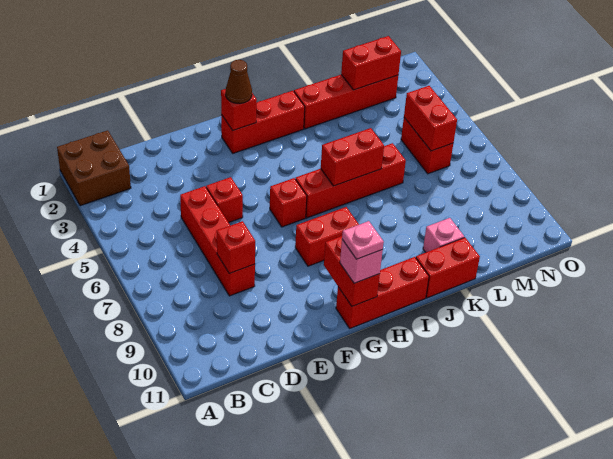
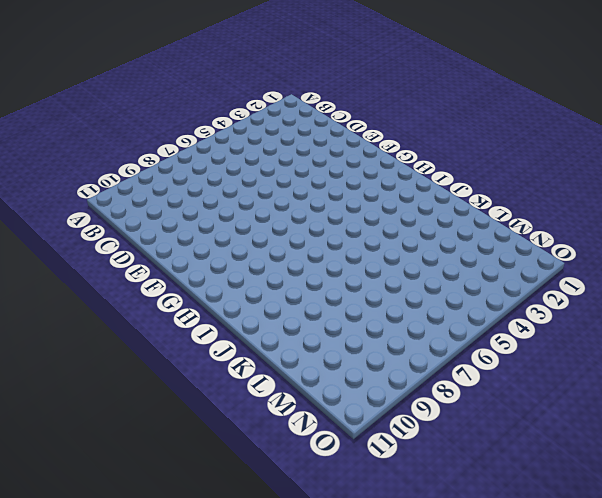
none -> brown 2x2 brick [57,130,131,206]
none -> red 1x4 brick [180,186,255,296]
none -> red 1x1 brick [206,177,243,223]

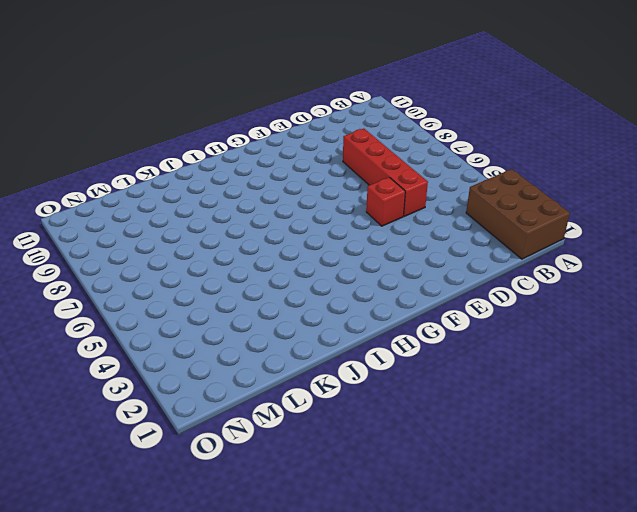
brown 2x3 brick [466,169,570,259] -> brown 2x2 brick [57,130,131,206]
none -> red 1x3 brick [221,91,305,153]
none -> red 1x1 brick [270,178,307,227]
none -> red 1x2 brick [295,207,359,266]

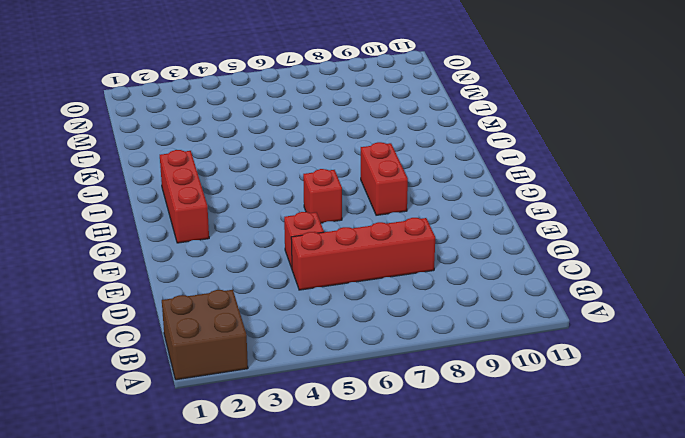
none -> red 1x3 brick [336,257,429,328]
none -> red 1x4 brick [295,143,406,218]
none -> red 1x4 brick [294,75,398,129]

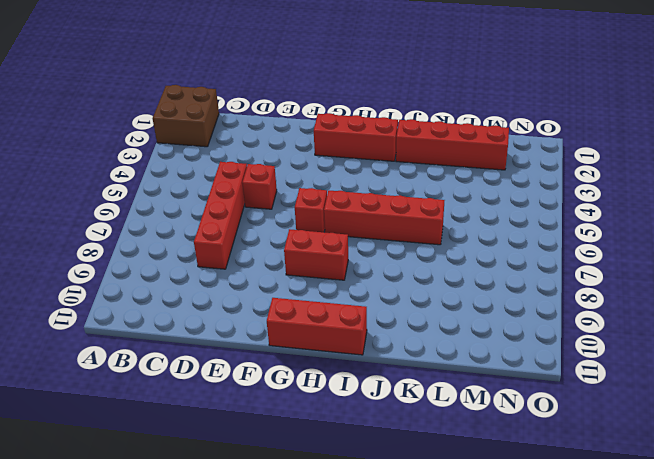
none -> red 1x2 brick [416,237,480,298]
none -> pink 1x1 brick [423,218,464,252]
none -> red 1x2 brick [401,118,453,174]

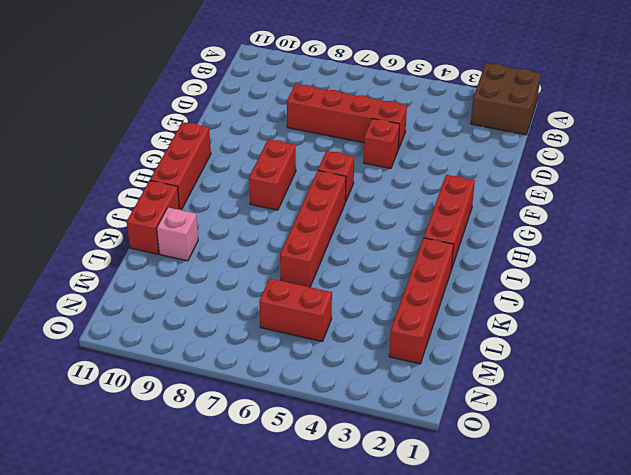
none -> red 1x1 brick [217,221,255,273]
none -> red 1x1 brick [221,89,257,130]
none -> red 1x2 brick [324,236,380,306]

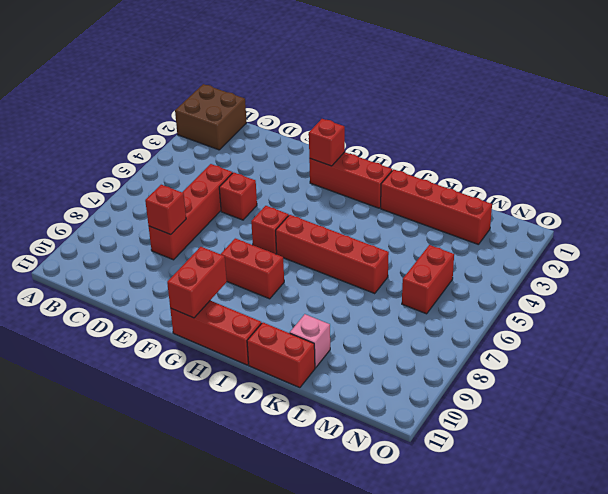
none -> red 1x2 brick [321,128,384,186]
none -> red 1x2 brick [341,36,401,90]
none -> red 1x2 brick [404,86,457,151]

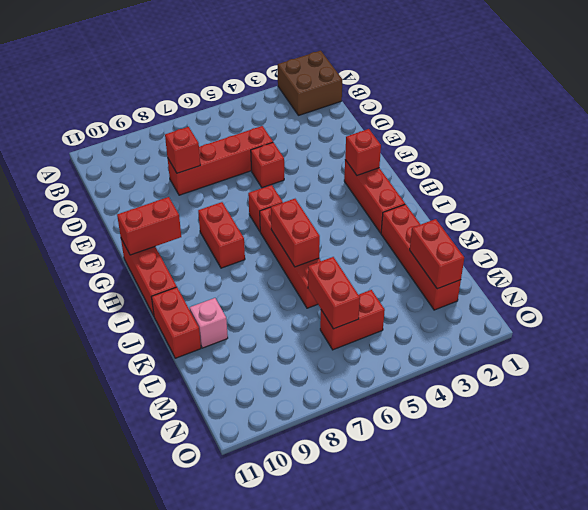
red 1x2 brick [308,257,360,329] -> red 1x2 brick turned to [404,86,457,151]
none -> brown 1x1 cone [226,60,252,104]
none -> pink 1x1 brick [340,240,383,283]
none -> pink 1x1 plate [342,221,384,259]

